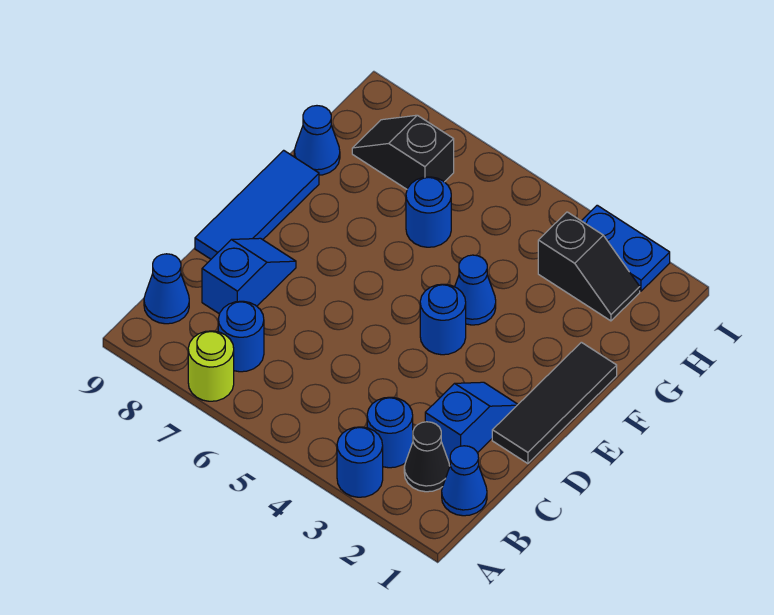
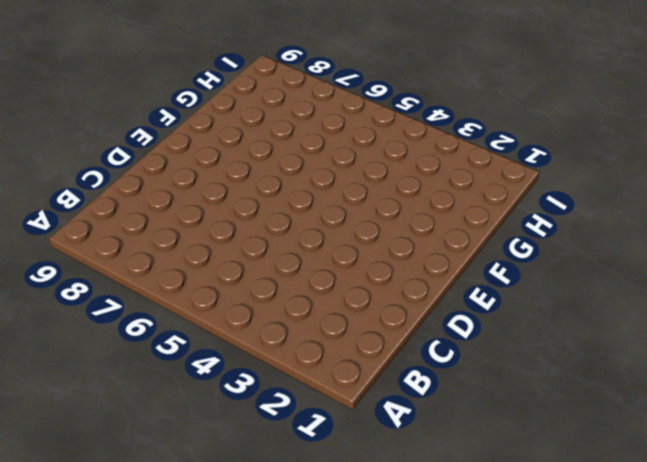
none -> blue 1x1 round brick [337,427,383,497]
none -> lime 1x1 round brick [188,331,234,401]
none -> blue 1x1 cone [442,446,487,516]

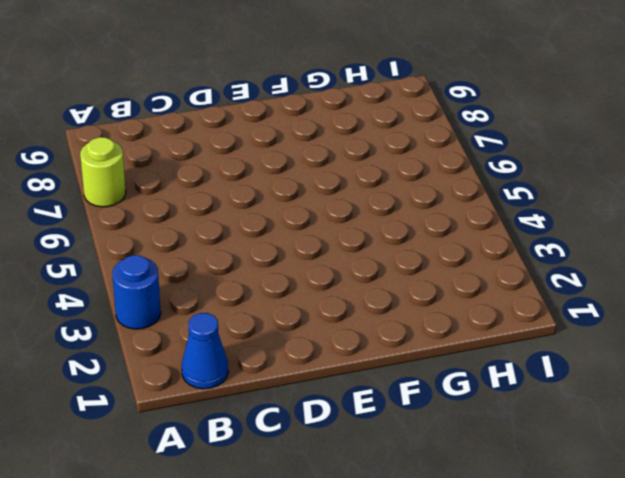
none -> black 1x1 cone [404,422,450,492]
none -> blue 1x1 round brick [367,397,413,468]
none -> blue 1x1 round brick [218,301,264,372]

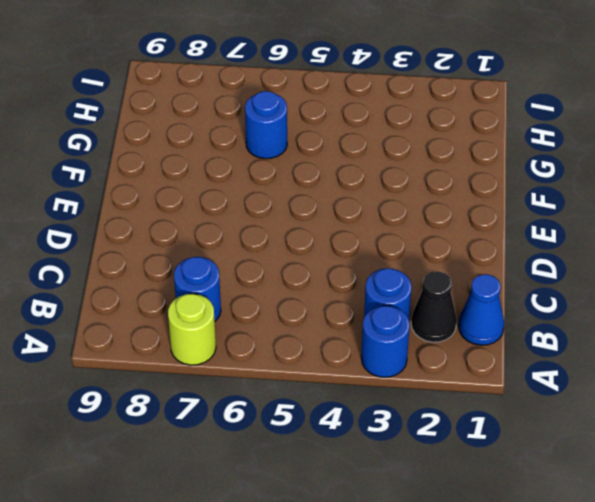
none -> blue 1x1 cone [144,254,189,324]
none -> blue 1x2 slope [425,382,518,462]
none -> blue 1x2 slope [202,238,296,314]

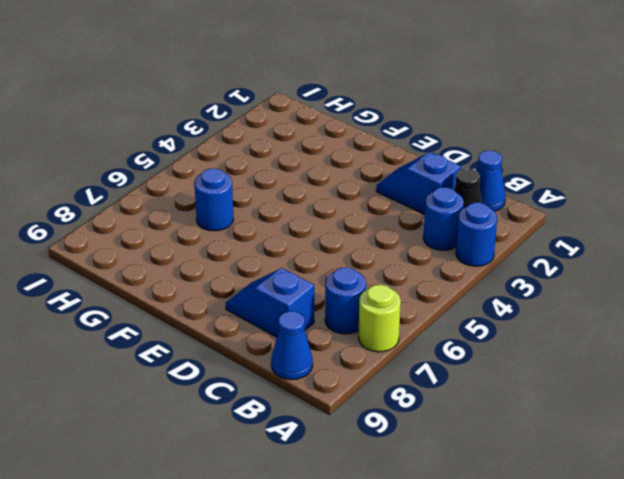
none -> black 1x3 tile [492,342,617,464]
none -> blue 1x3 tile [195,150,319,259]
none -> blue 1x1 round brick [420,284,466,355]

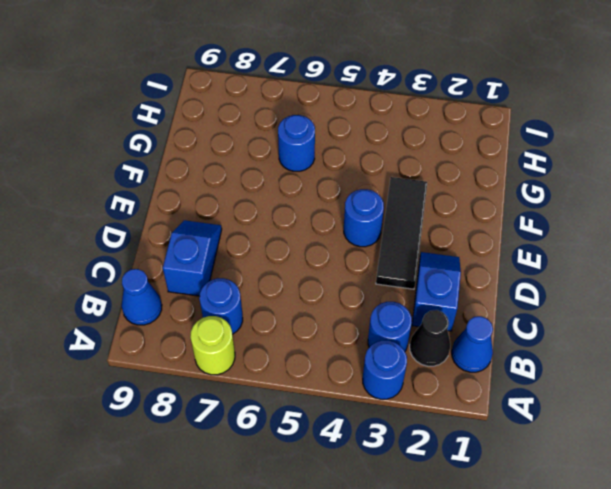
black 1x3 tile [376,177,427,289] -> black 1x3 tile moved to [492,342,617,464]
none -> blue 1x3 tile [195,150,319,259]
none -> blue 1x1 cone [455,255,496,325]
none -> blue 1x1 cone [294,106,340,175]

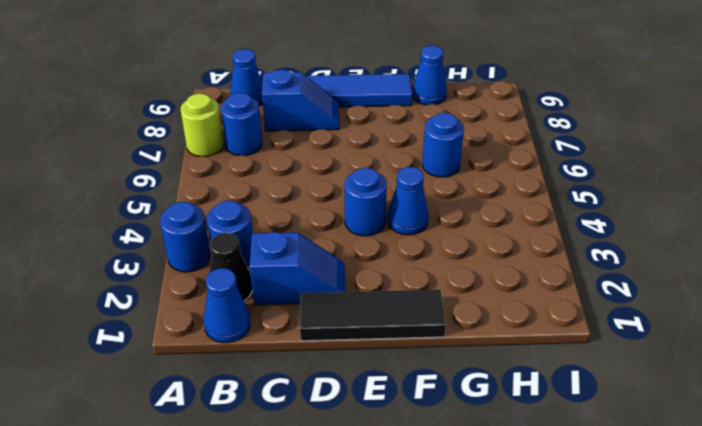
none -> black 1x2 slope [538,212,640,321]
none -> black 1x2 slope [352,115,454,189]
none -> blue 1x2 plate [582,205,670,291]

